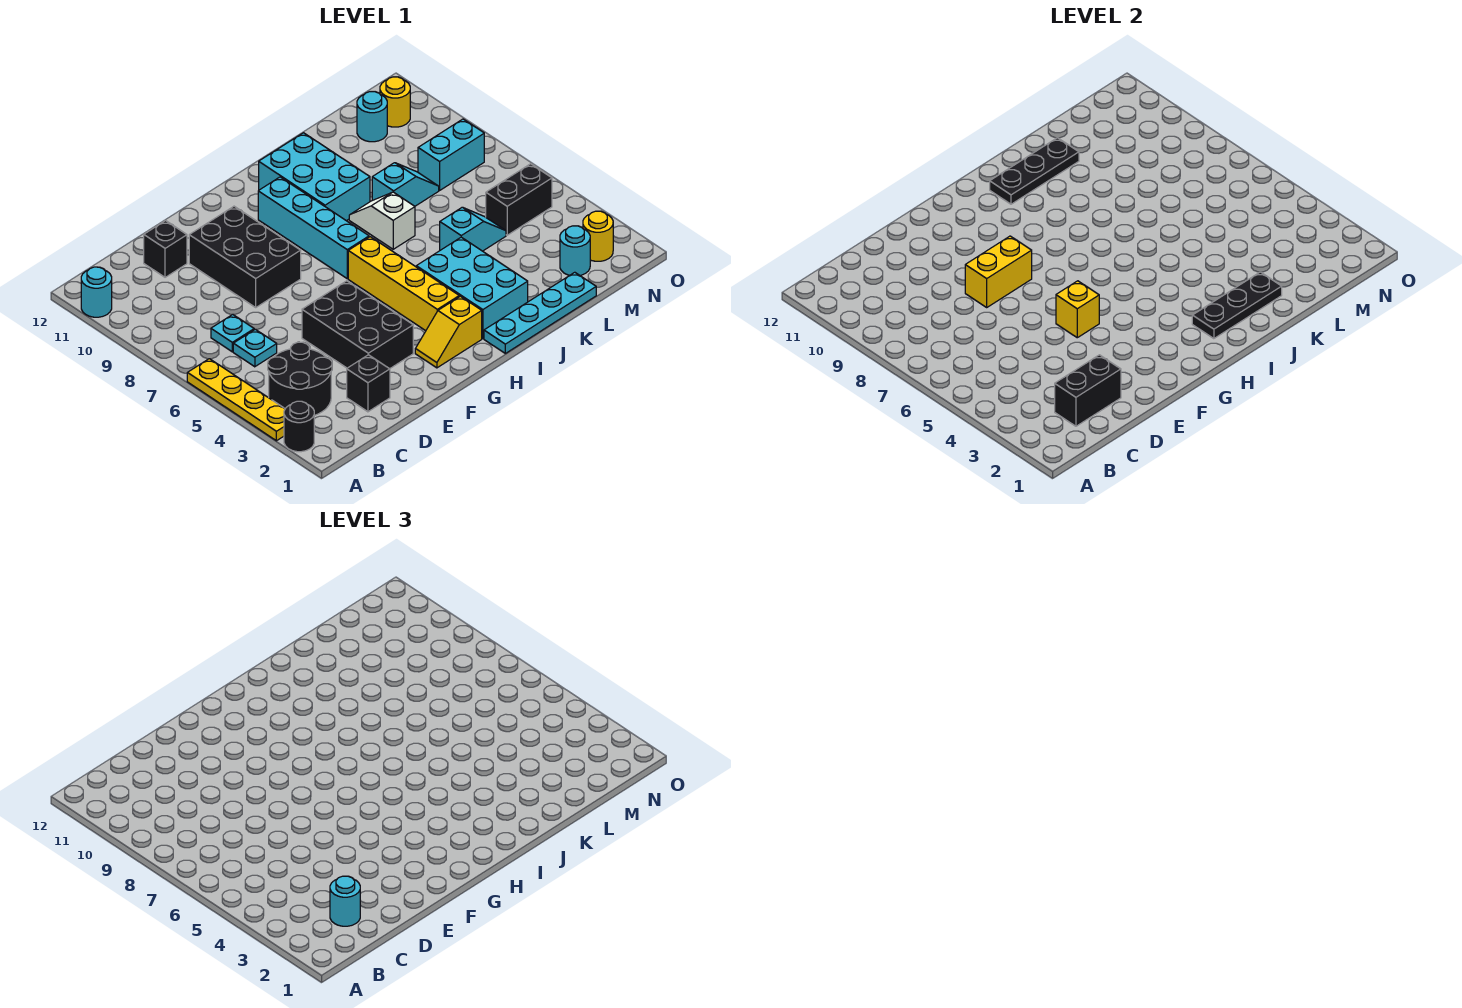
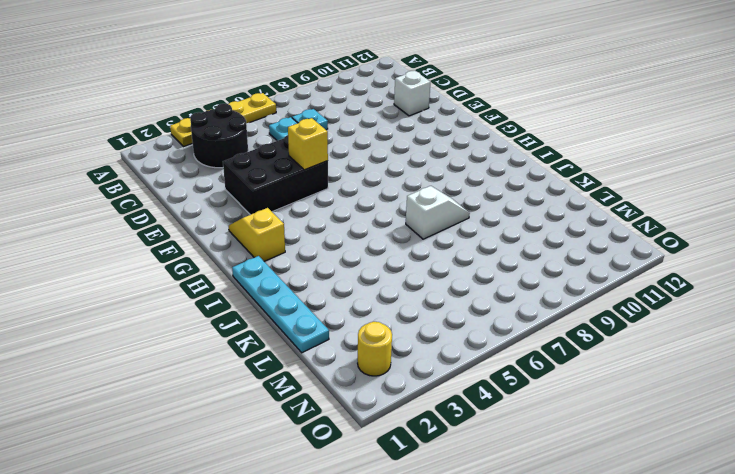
white 1x1 brick [394,71,431,116] -> black 1x1 brick [144,221,187,277]
none -> black 1x1 round brick [284,401,314,452]
none -> cyan 1x1 round brick [81,267,112,317]
none -> black 1x1 brick [347,355,390,412]
none -> black 2x3 brick [189,206,301,307]

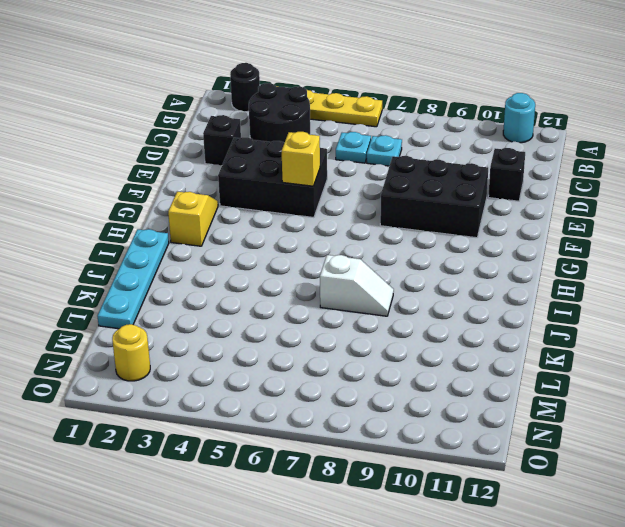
none -> yellow 1x4 brick [348,237,459,331]
none -> cyan 1x4 brick [258,177,369,278]
none -> cyan 2x3 brick [416,237,528,339]
none -> cyan 2x3 brick [259,133,370,221]

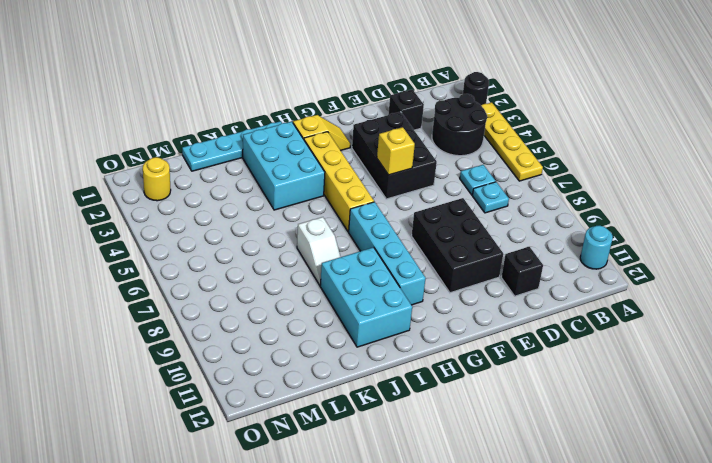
none -> cyan 1x2 slope [440,207,506,251]
none -> cyan 1x2 slope [372,163,439,206]
none -> cyan 1x1 round brick [560,226,590,275]
none -> black 1x2 brick [486,164,552,235]

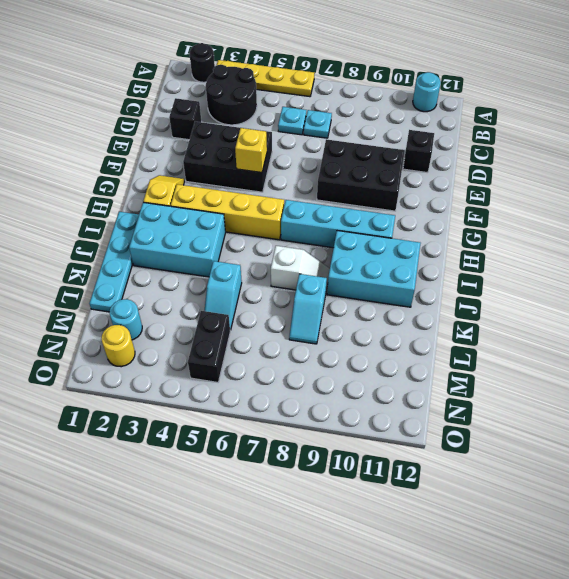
none -> cyan 1x2 brick [418,119,484,190]
none -> cyan 1x1 round brick [357,92,387,142]
none -> yellow 1x1 round brick [380,77,410,127]
none -> black 1x2 brick [1055,355,1121,426]

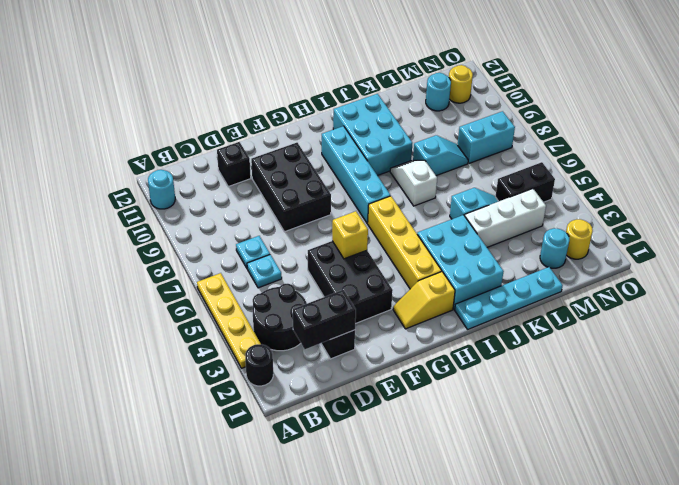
white 1x3 brick [465,189,546,247] -> none
none -> yellow 1x2 brick [965,236,1032,307]
none -> black 1x3 plate [1192,272,1282,339]
none -> black 1x3 plate [990,138,1079,204]
none -> cyan 1x1 round brick [330,876,360,926]

